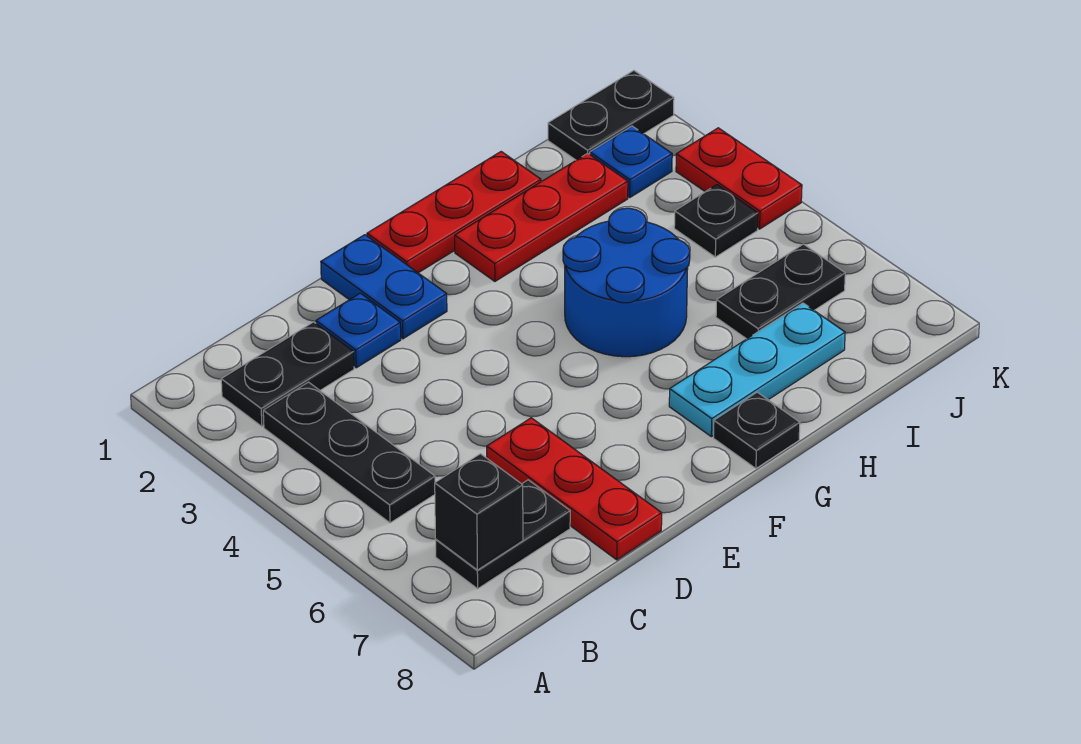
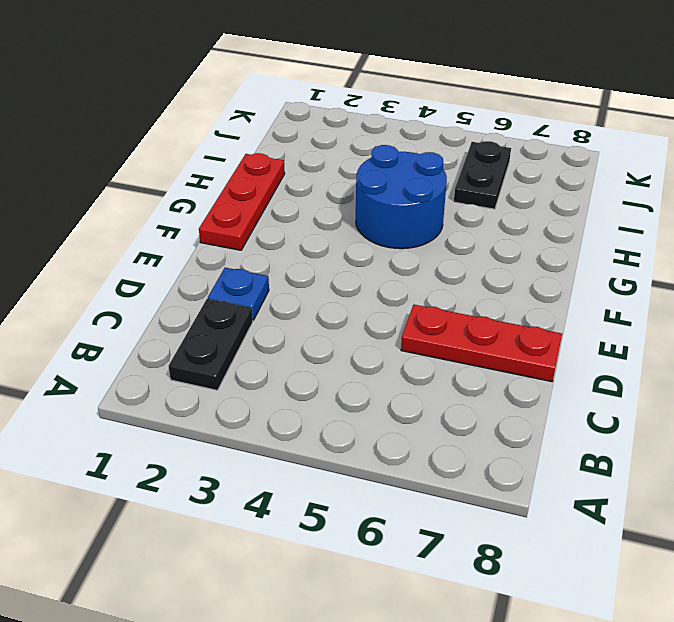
none -> black 1x3 plate [263,382,435,523]
none -> black 1x2 plate [436,480,570,589]
none -> blue 1x2 plate [321,235,447,339]

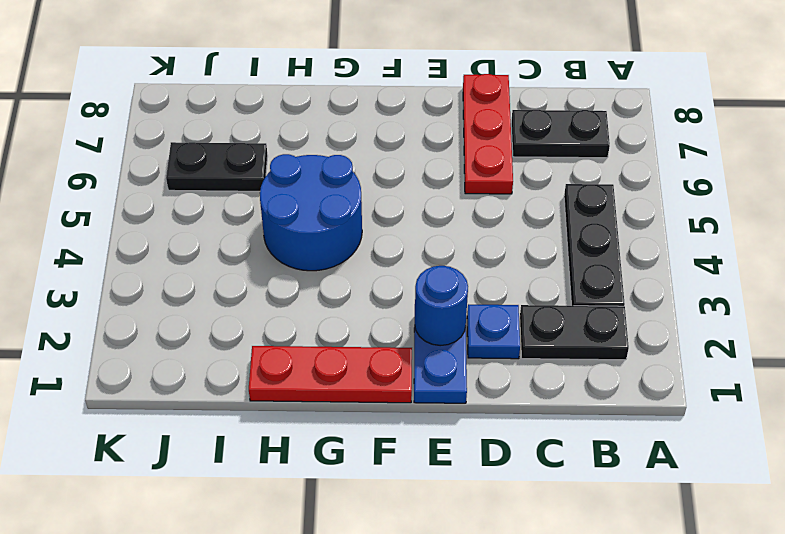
blue 1x1 round brick [415,266,468,346] -> none
none -> red 1x3 plate [455,153,628,281]
none -> cyan 1x3 plate [669,303,845,437]
none -> black 1x1 plate [714,392,800,468]

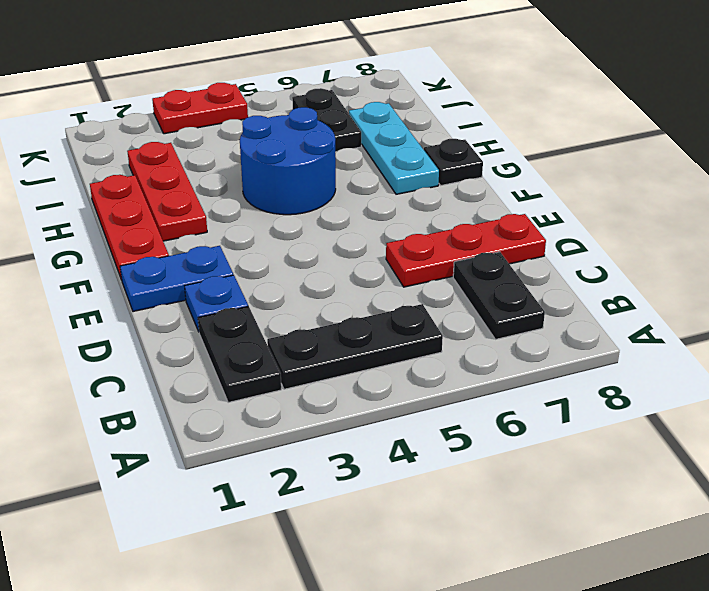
none -> black 1x2 plate [548,71,674,160]
none -> blue 1x1 plate [590,126,672,198]
none -> black 1x1 plate [674,185,758,257]

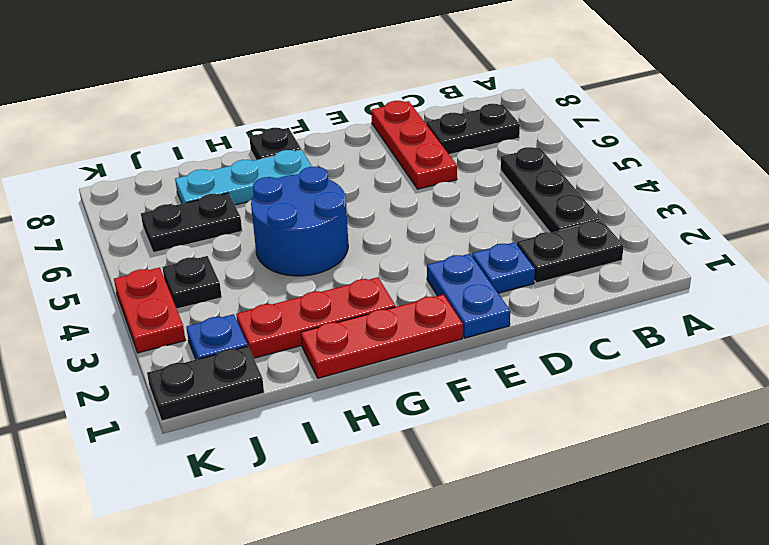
none -> black 1x1 brick [435,454,523,570]

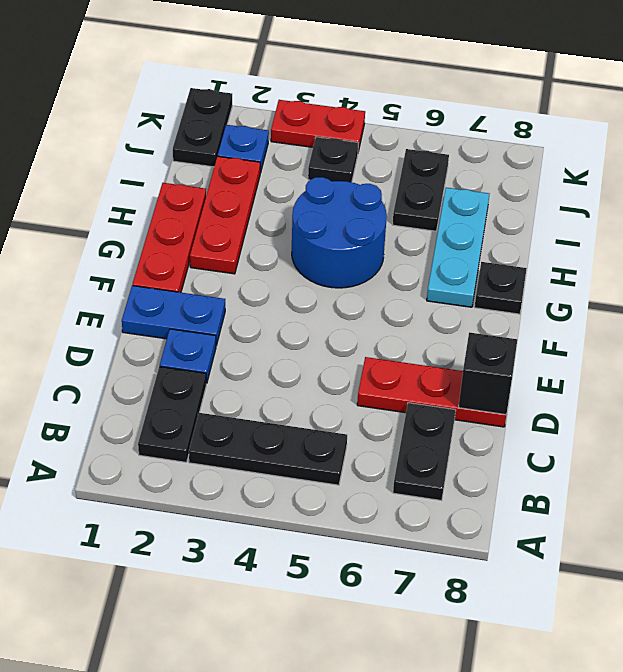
black 1x1 brick [459,332,517,415] -> black 1x1 brick moved to [435,454,523,570]

